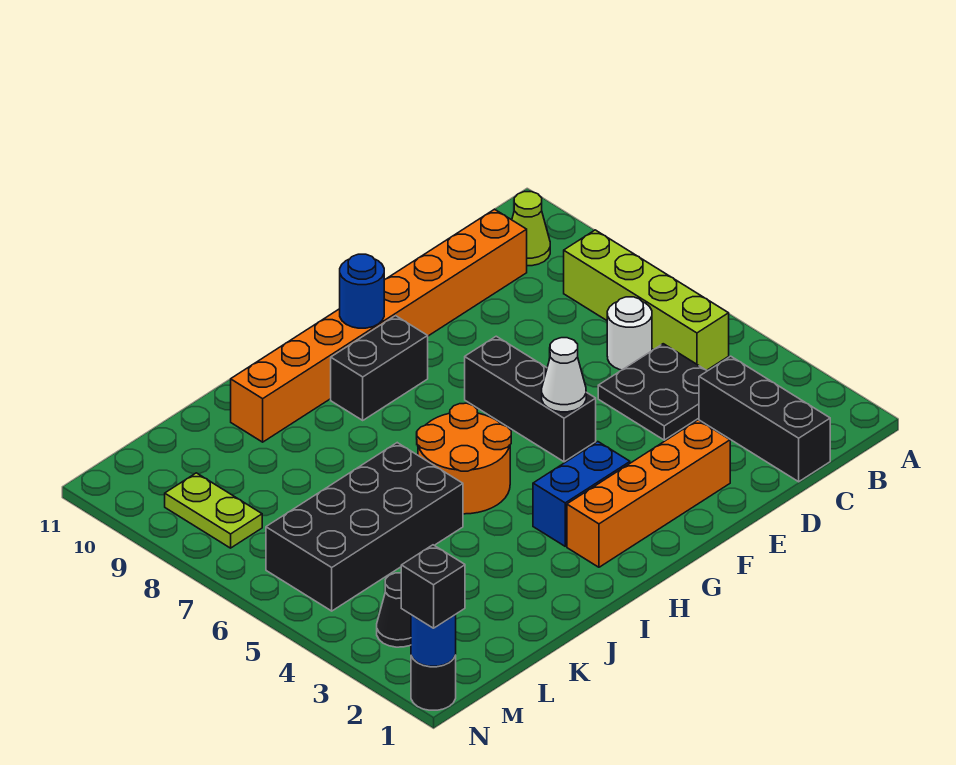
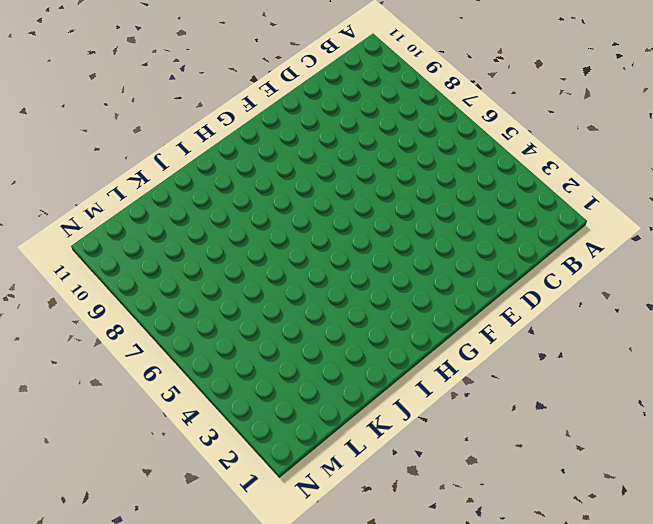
none -> lime 1x4 brick [564,230,729,370]
none -> lime 1x1 cone [512,192,550,266]
none -> black 1x3 brick [699,356,830,482]

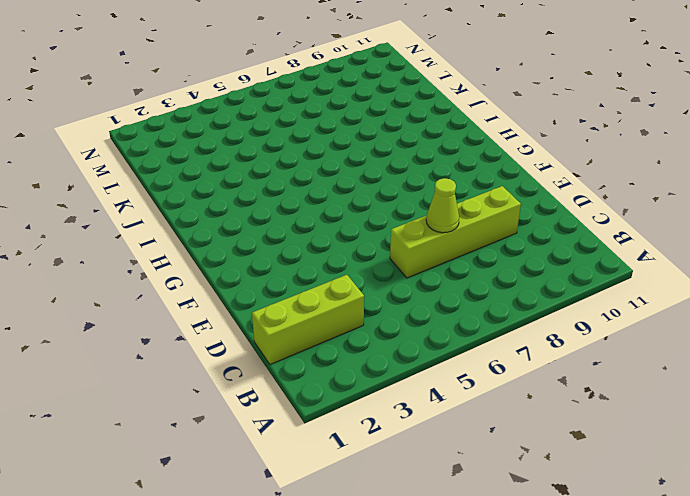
lime 1x3 brick [252,275,364,365] -> black 1x3 brick [699,356,830,482]
lime 1x4 brick [390,186,521,278] -> lime 1x4 brick moved to [564,230,729,370]
lime 1x1 cone [426,178,459,233] -> lime 1x1 cone moved to [512,192,550,266]
none -> black 2x2 plate [598,344,707,440]
none -> white 1x1 round brick [607,297,652,370]
none -> orange 1x8 brick [231,209,527,442]

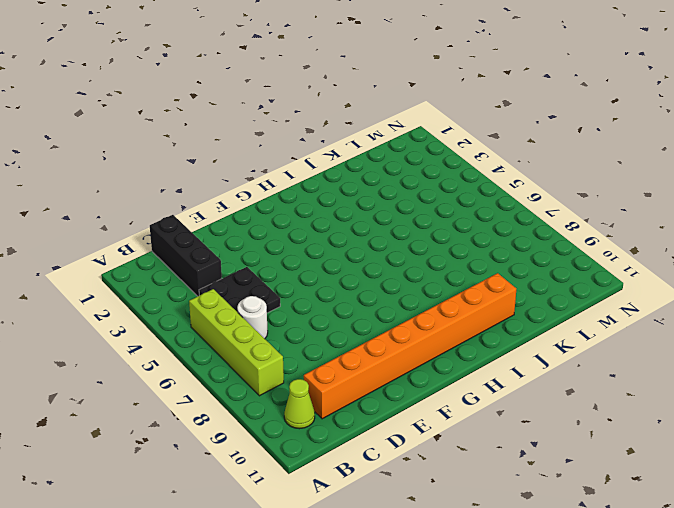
none -> orange 1x4 brick [567,420,730,567]
none -> black 1x3 brick [465,336,596,462]
none -> blue 1x2 brick [533,442,630,546]

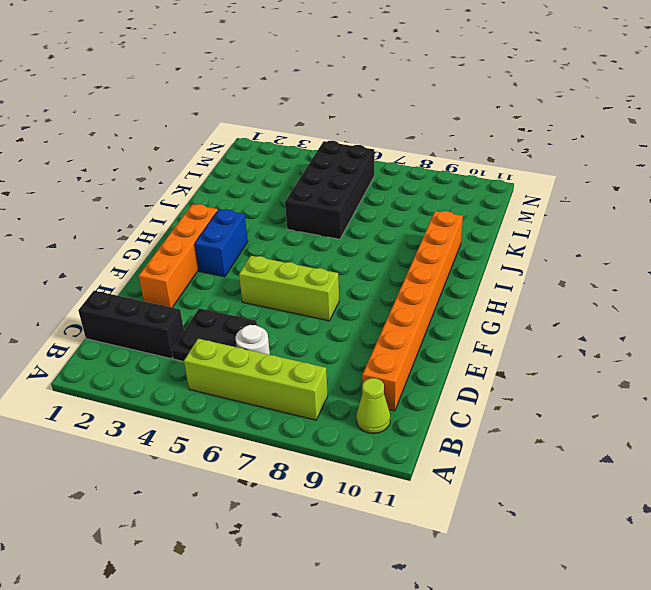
lime 1x3 brick [239,256,339,321] -> black 1x3 brick [465,336,596,462]
none -> black 1x2 brick [331,316,428,420]
none -> orange 2x2 round brick [416,403,511,514]
none -> black 1x1 cone [377,573,411,647]

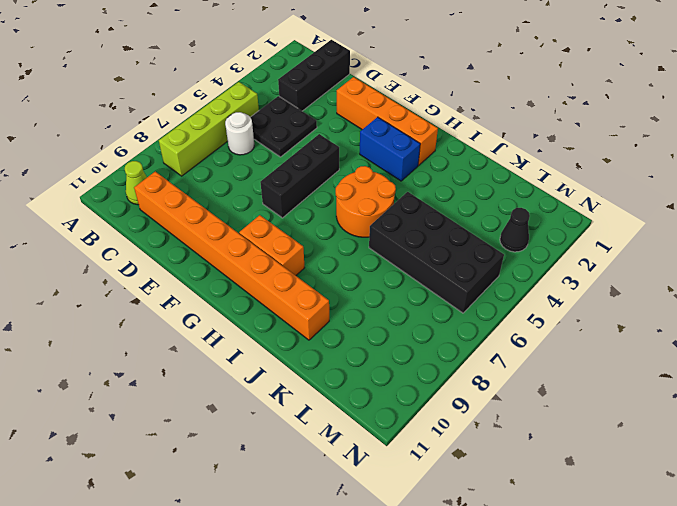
orange 1x2 brick [239,215,305,275] -> black 1x2 brick [331,316,428,420]
none -> lime 1x2 plate [165,473,262,548]
none -> black 1x1 round brick [411,655,456,710]
none -> white 1x1 cone [542,338,586,412]

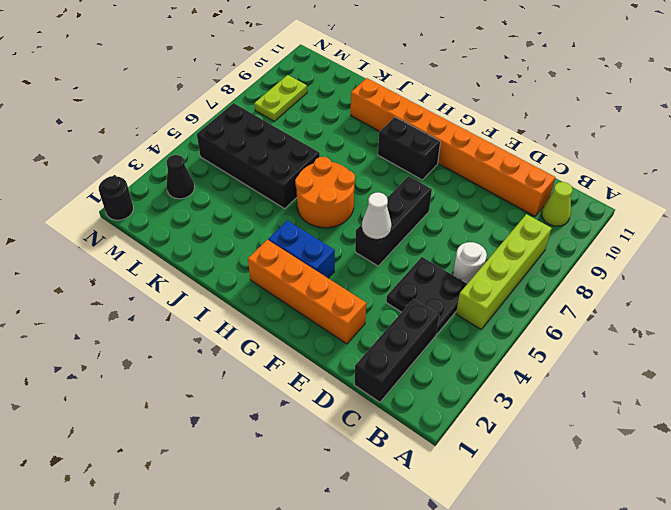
none -> blue 1x1 round brick [340,254,384,328]
none -> blue 1x1 round brick [411,615,456,666]
none -> black 1x1 brick [401,545,465,628]

